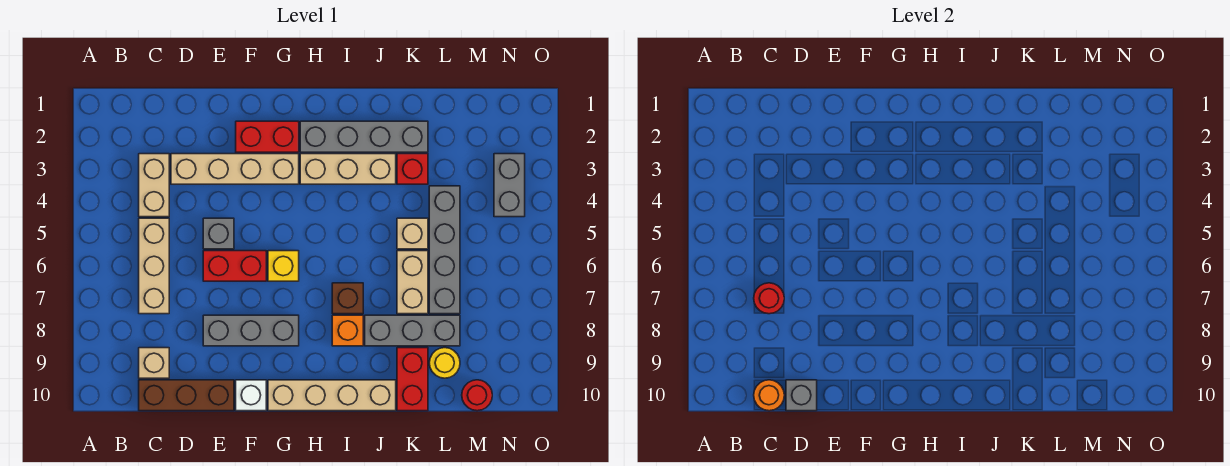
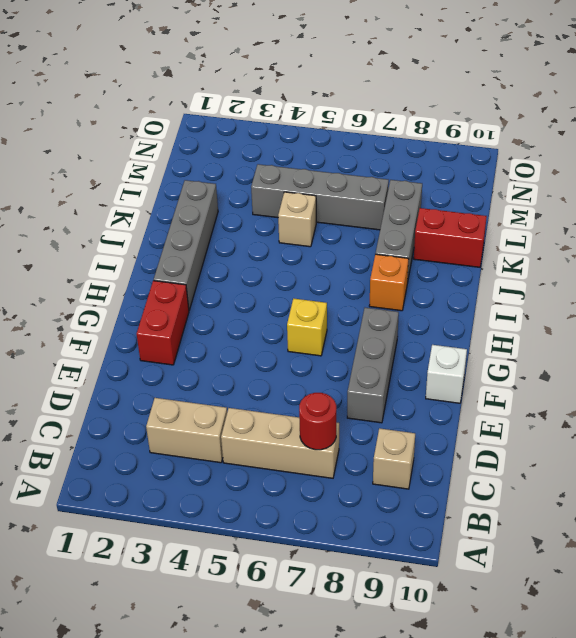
none -> brown 1x3 brick [139,380,234,411]
none -> tan 1x4 brick [171,154,299,184]
none -> grey 1x1 brick [203,218,234,249]

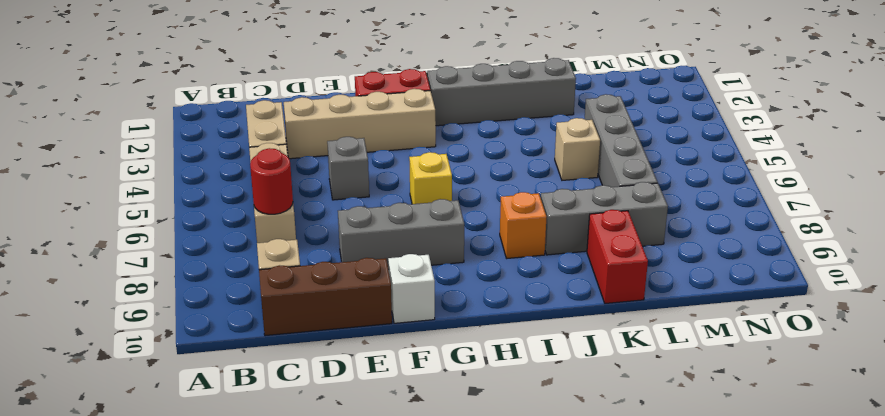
none -> red 1x2 brick [203,251,266,281]
none -> tan 1x4 brick [268,380,396,411]
none -> tan 1x3 brick [300,154,396,184]

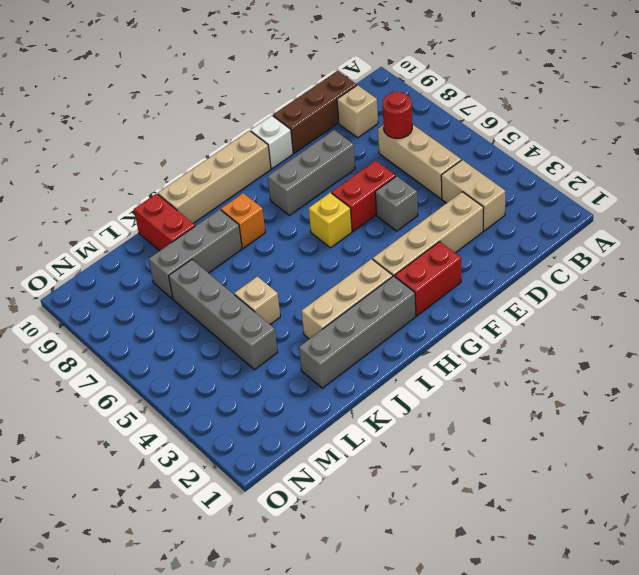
none -> brown 1x1 brick [332,283,363,314]
none -> red 1x1 brick [397,154,428,184]
none -> tan 1x2 brick [397,251,428,314]

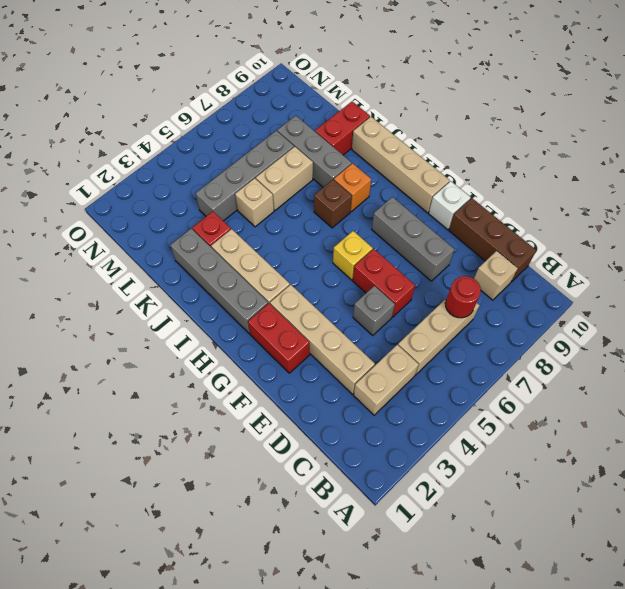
none -> yellow 1x1 round brick [429,348,460,378]
none -> red 1x1 round brick [462,380,492,411]
none -> grey 1x2 brick [494,154,525,217]

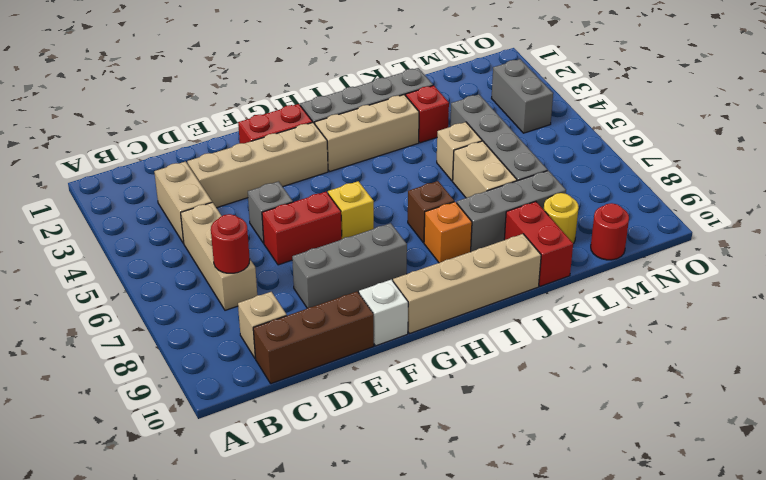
none -> orange 1x1 round brick [754,380,784,411]
none -> grey 1x1 brick [786,380,817,411]

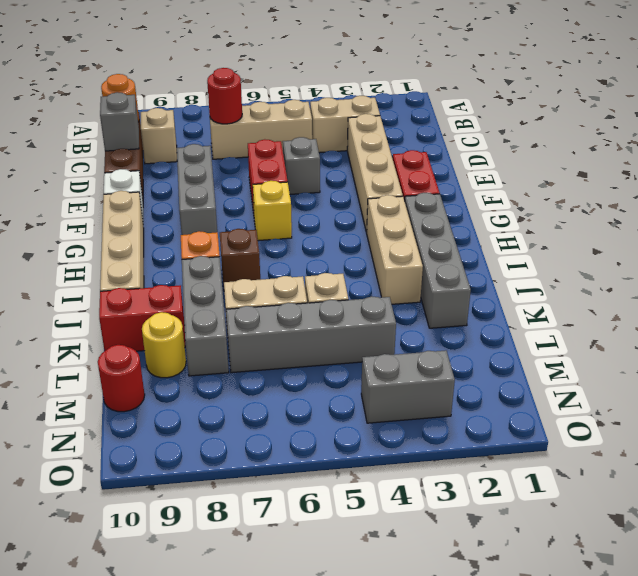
none -> red 1x1 brick [397,154,428,184]

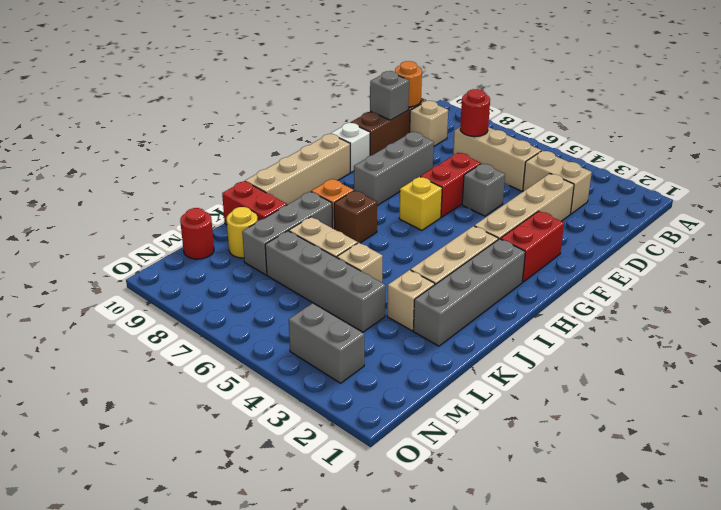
tan 1x1 brick [387,270,435,331] -> red 1x1 brick [397,154,428,184]

